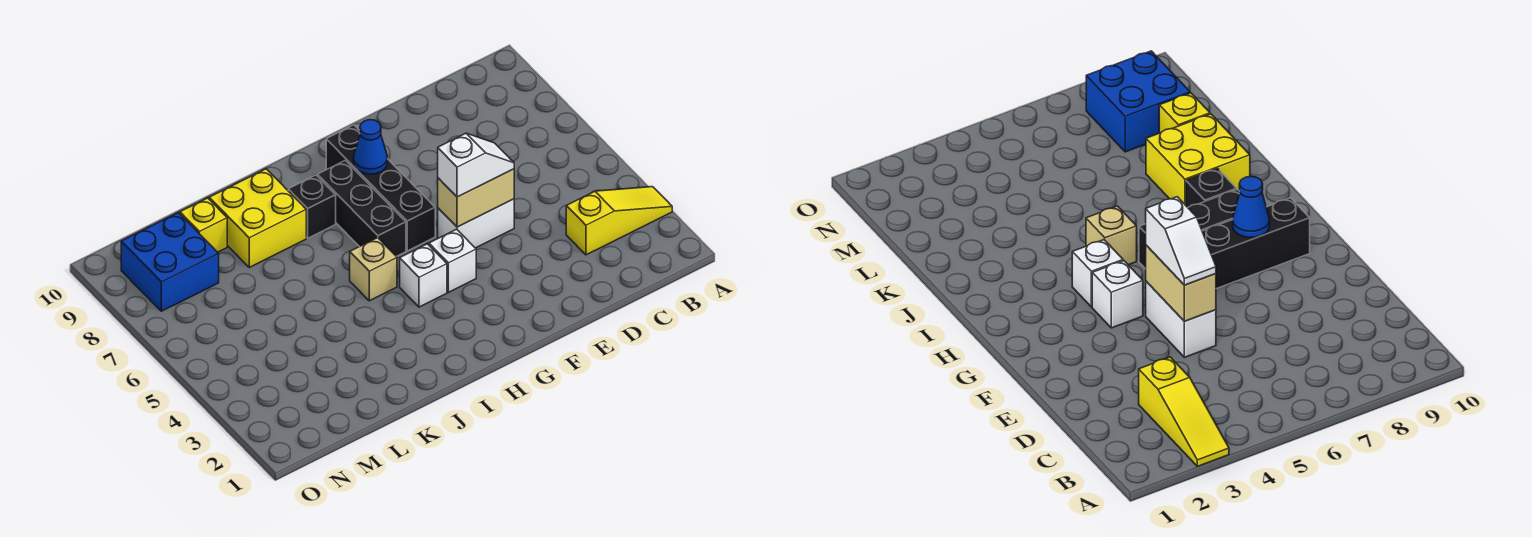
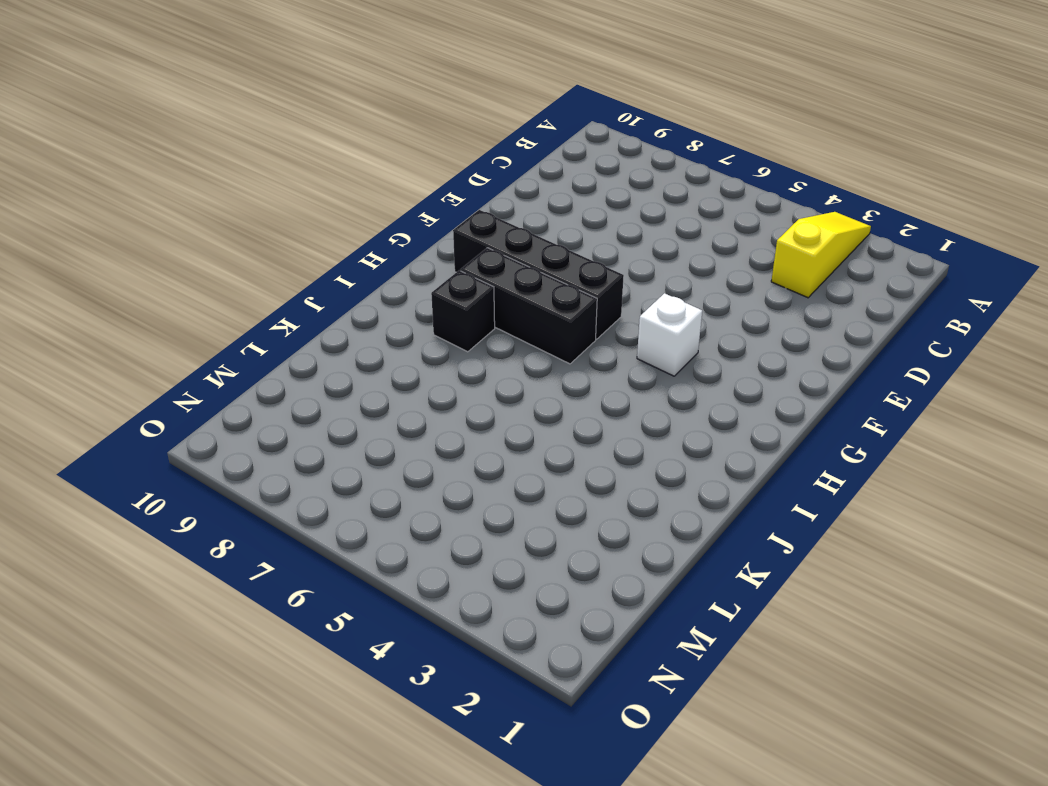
none -> white 1x2 brick [438,199,514,248]
none -> white 1x1 brick [400,244,447,307]
none -> tan 1x1 brick [350,238,397,301]

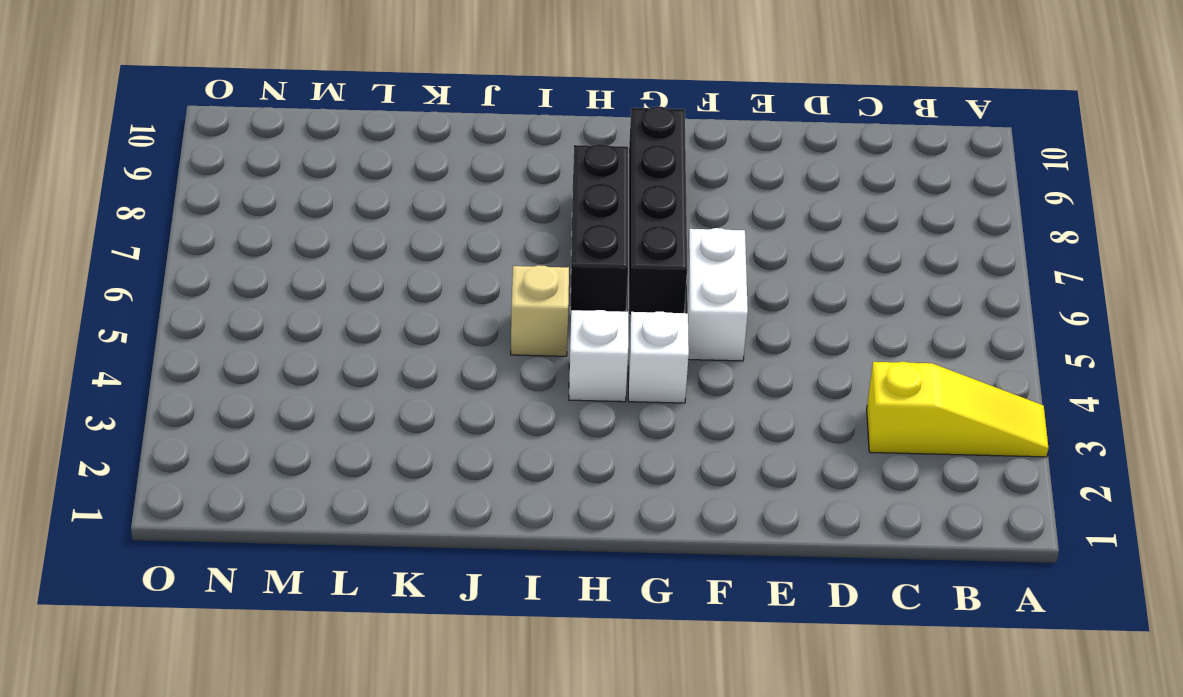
white 1x2 brick [686,228,748,361] -> white 1x2 brick turned to [438,199,514,248]
none -> black 1x1 brick [288,175,336,238]
none -> yellow 2x2 brick [209,169,306,267]
none -> yellow 1x1 brick [180,198,227,252]

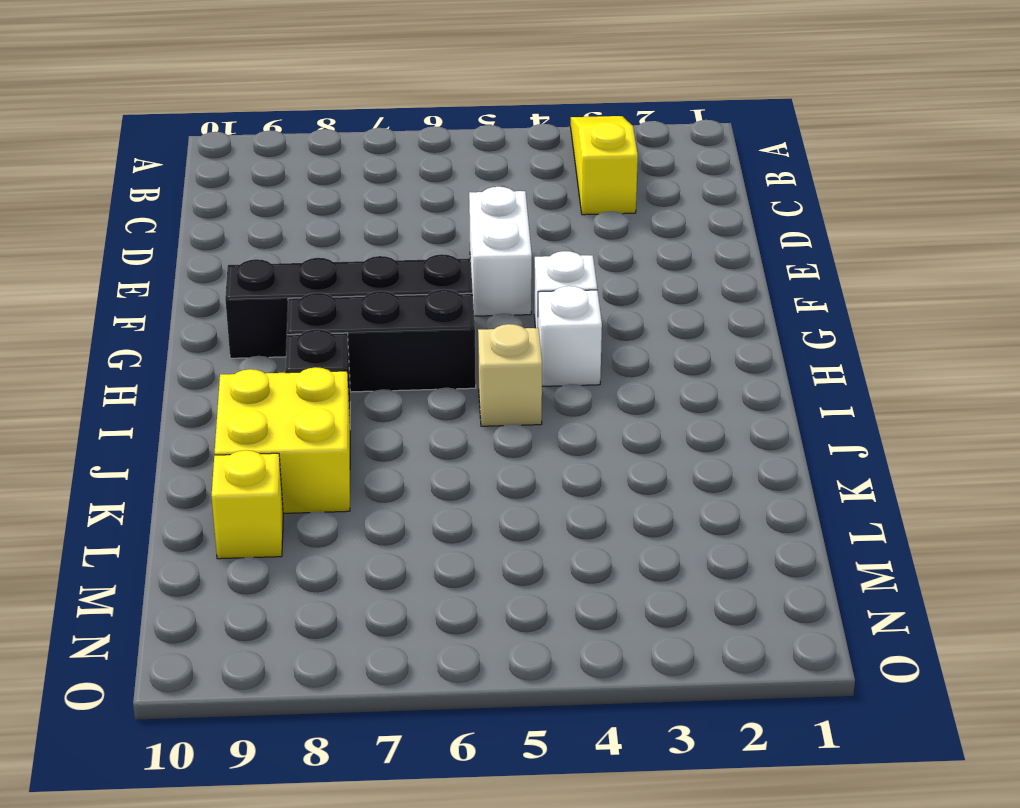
none -> blue 2x2 brick [121,213,219,311]
none -> tan 1x2 brick [438,169,514,227]
none -> blue 1x1 cone [353,120,387,174]

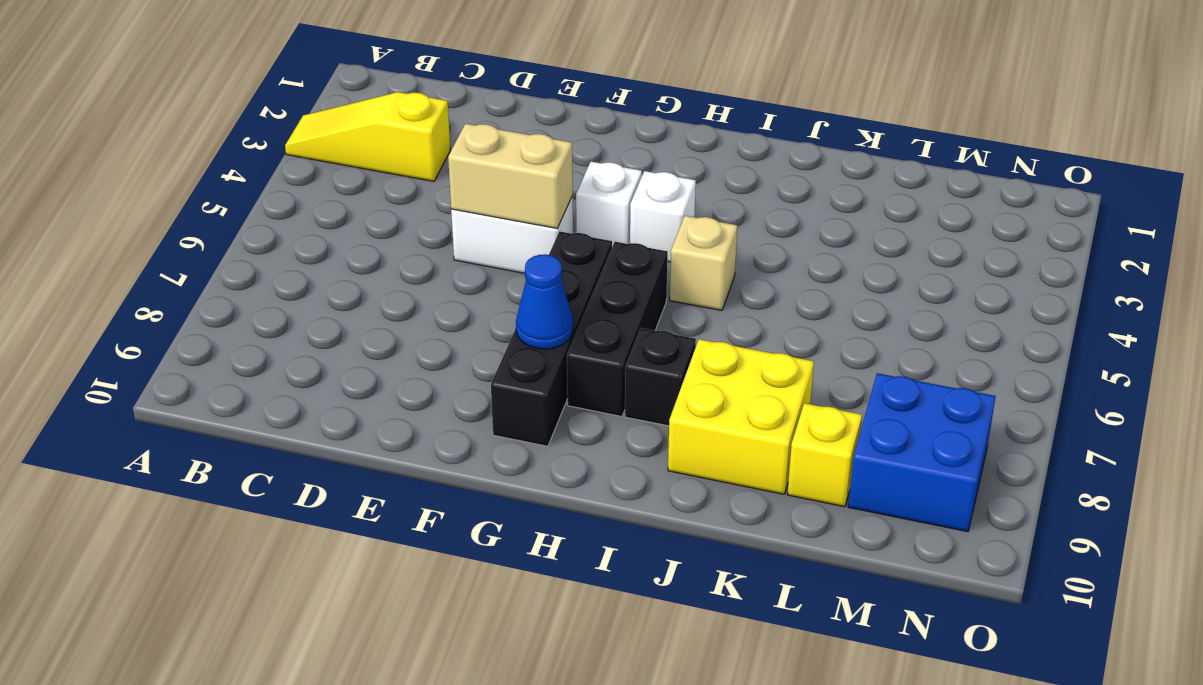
none -> white 1x2 slope [438,133,514,197]

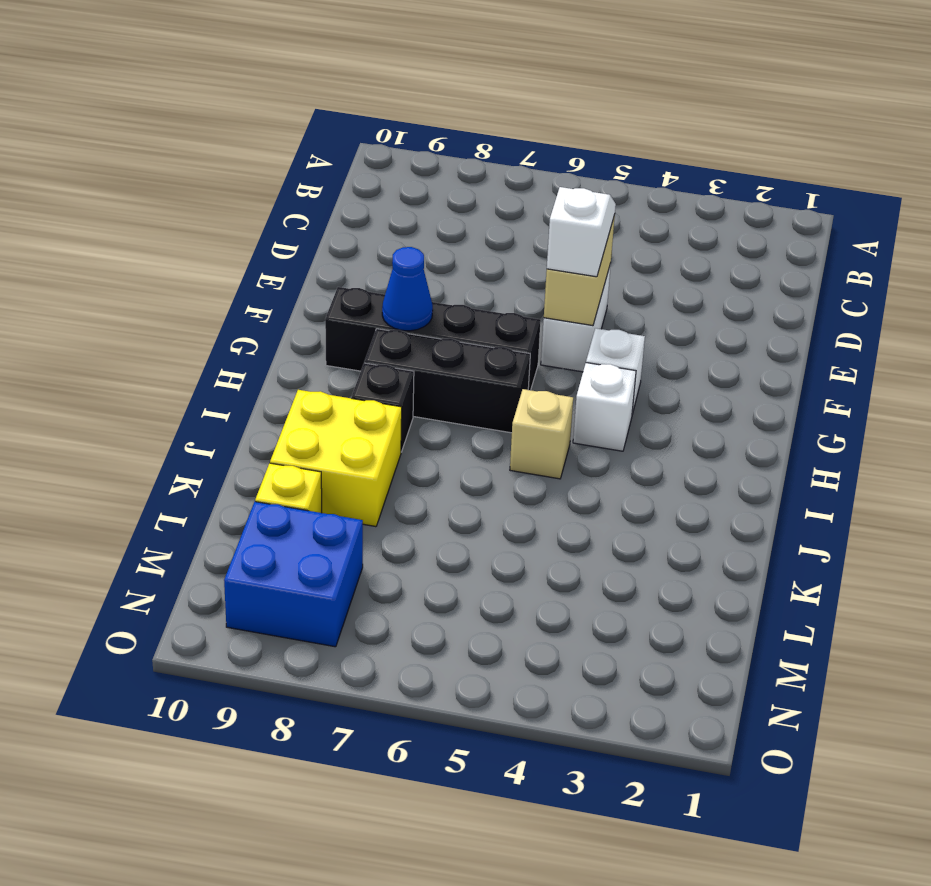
none -> yellow 1x3 slope [566,187,672,255]

